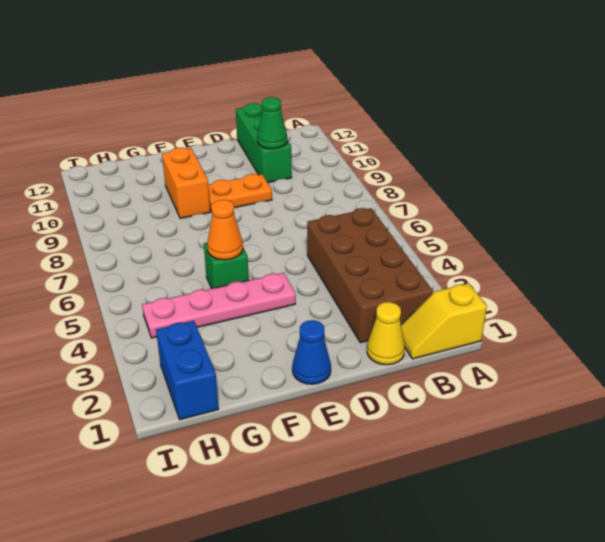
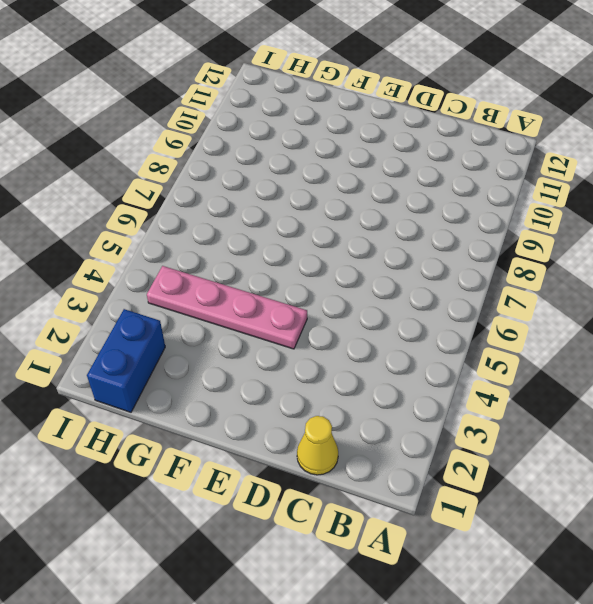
none -> yellow 1x2 slope [401,283,487,359]
none -> brown 2x4 brick [307,208,433,343]
none -> green 1x3 brick [236,103,292,183]

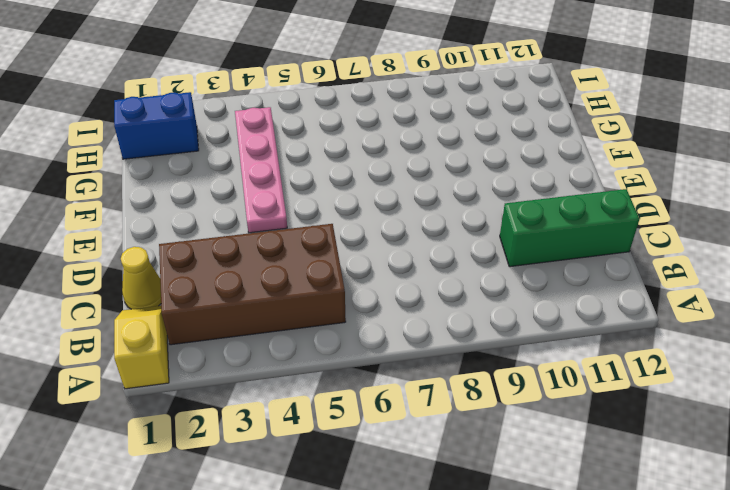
none -> orange 1x2 plate [208,174,272,211]
none -> blue 1x1 cone [292,320,331,384]
none -> green 1x1 brick [204,243,249,289]

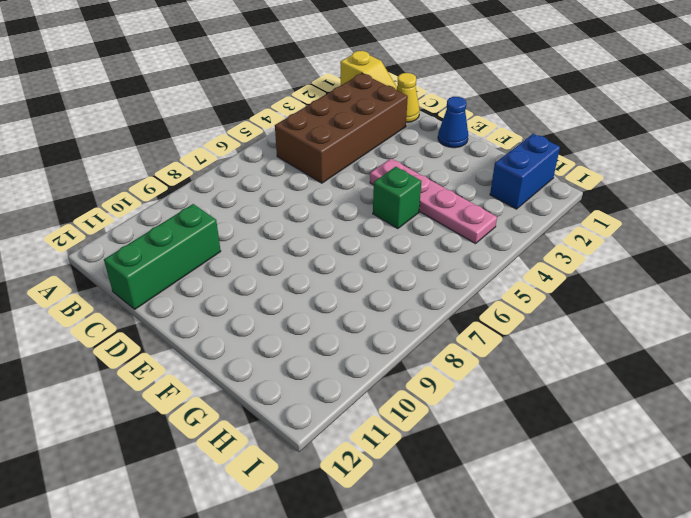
none -> orange 1x2 plate [208,174,272,211]
none -> orange 1x2 brick [162,147,210,218]
none -> green 1x1 cone [257,97,287,149]

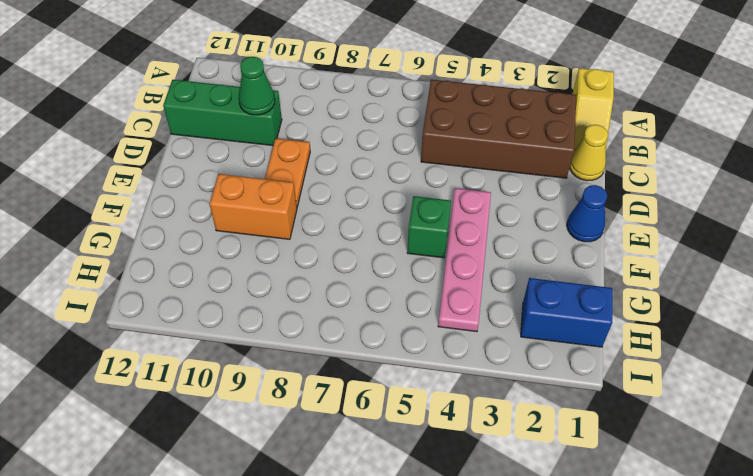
none -> orange 1x1 cone [207,200,243,260]

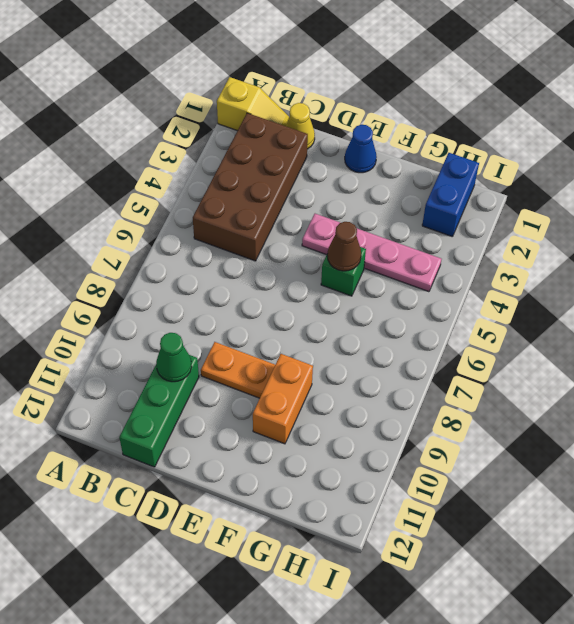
brown 1x1 cone [327,222,361,271] -> orange 1x1 cone [207,200,243,260]

